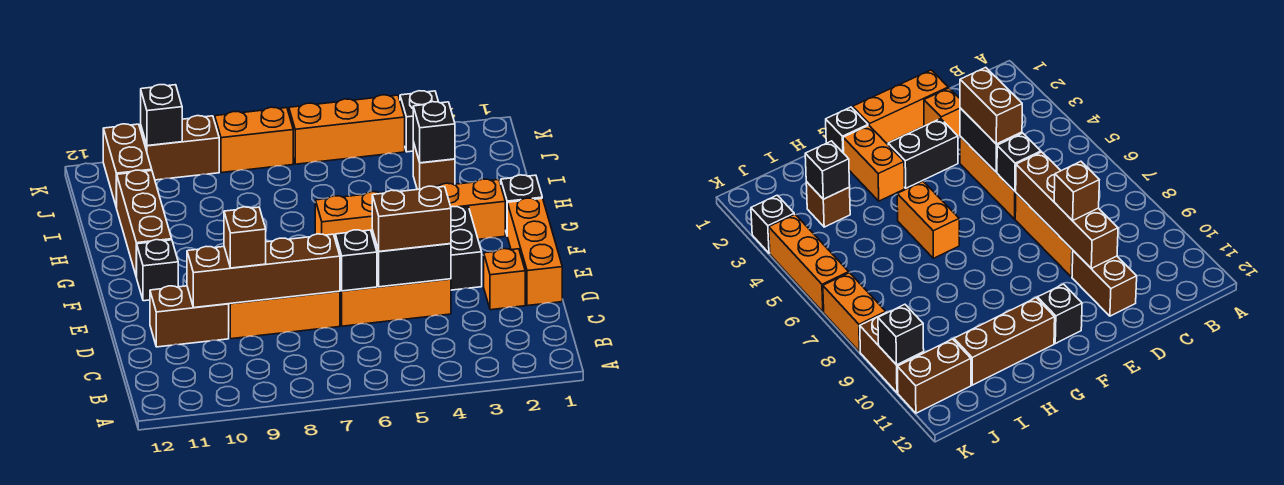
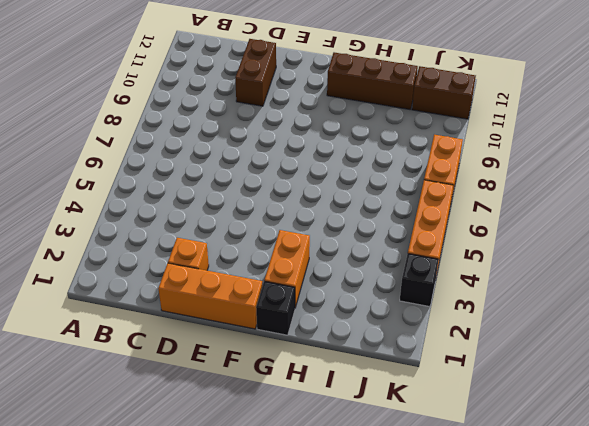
none -> orange 1x3 brick [340,279,451,326]
none -> orange 1x3 brick [229,291,340,339]
none -> black 1x2 brick [451,207,482,290]

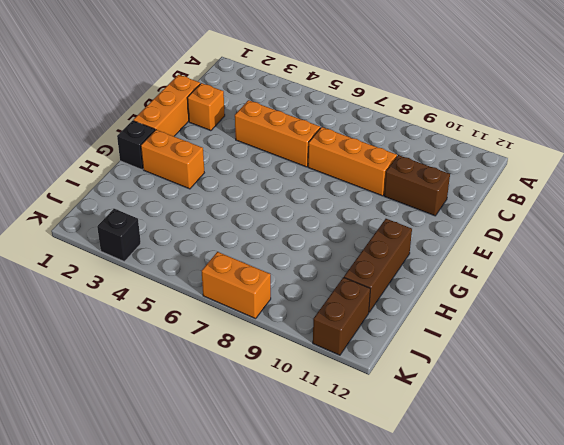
none -> black 1x2 brick [451,207,482,290]
none -> black 1x1 brick [137,240,178,301]
none -> orange 1x2 brick [315,192,385,237]

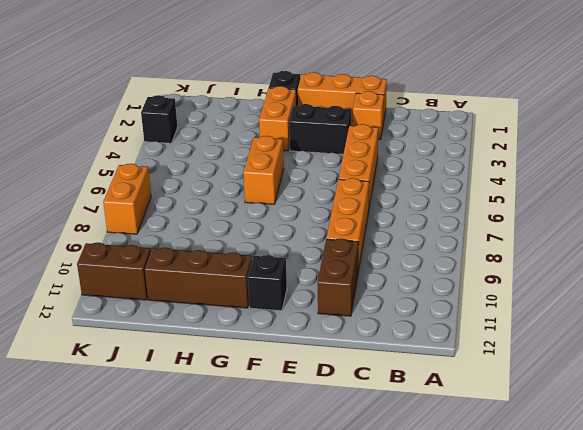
none -> brown 1x1 brick [413,142,455,190]
none -> orange 1x3 brick [289,95,405,164]
none -> brown 1x2 brick [141,116,219,180]

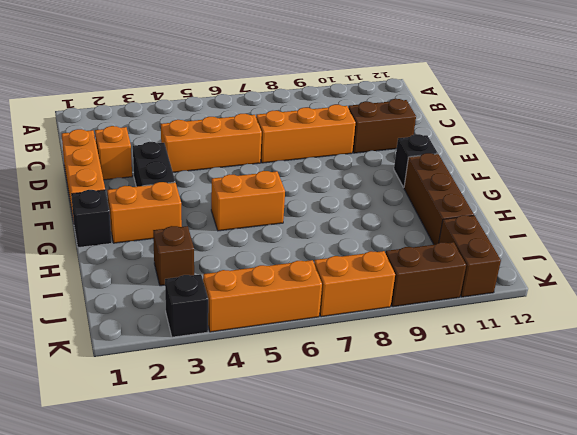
none -> black 1x2 brick [372,230,451,287]
none -> black 1x1 brick [335,230,377,291]
none -> brown 1x4 brick [187,234,340,307]

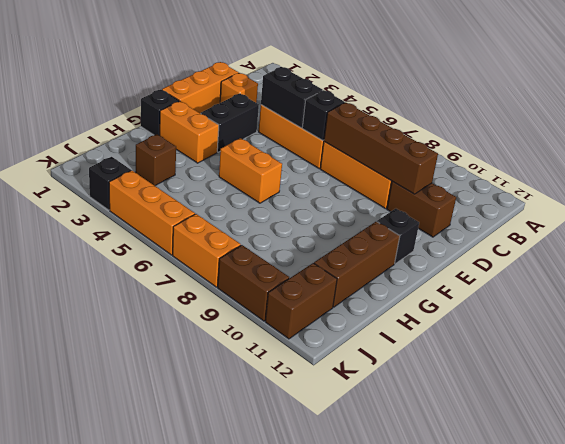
none -> black 1x1 brick [413,102,455,163]
none -> black 1x1 brick [141,85,182,146]
none -> brown 1x2 brick [372,186,451,252]

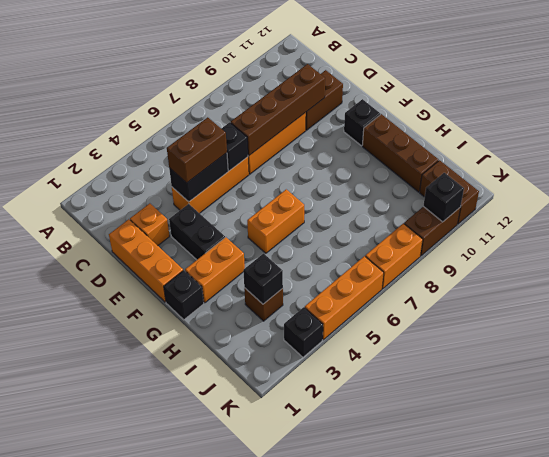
none -> brown 1x1 brick [224,207,266,268]

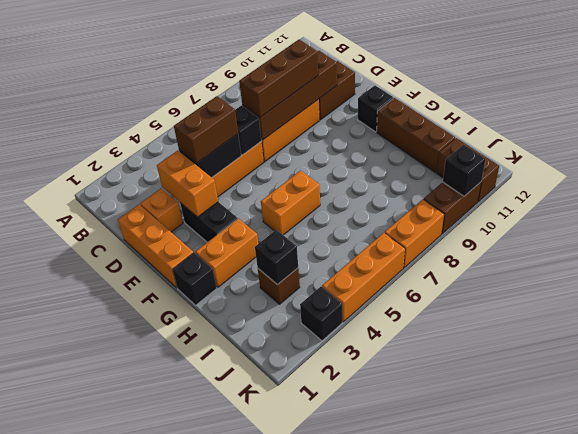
orange 1x2 brick [157,150,218,217] -> none
brown 1x3 brick [239,39,318,117] -> brown 1x1 brick [224,207,266,268]

